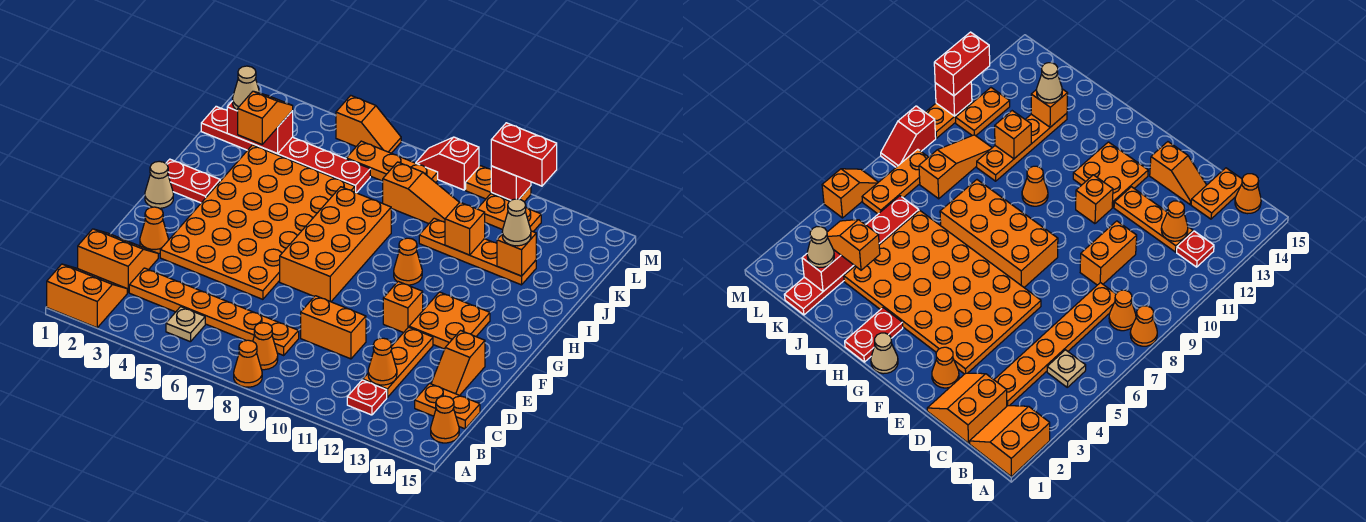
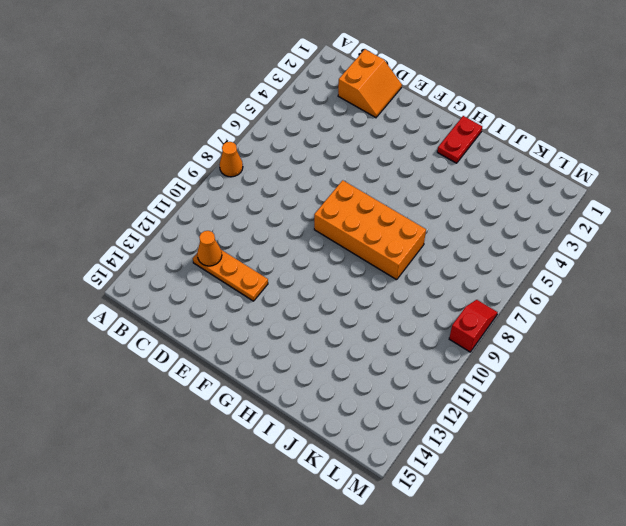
none -> orange 2x2 slope [47,264,127,328]
none -> tan 1x1 plate [166,307,205,342]
none -> orange 1x1 cone [253,323,278,370]
none -> red 1x1 plate [347,380,387,415]

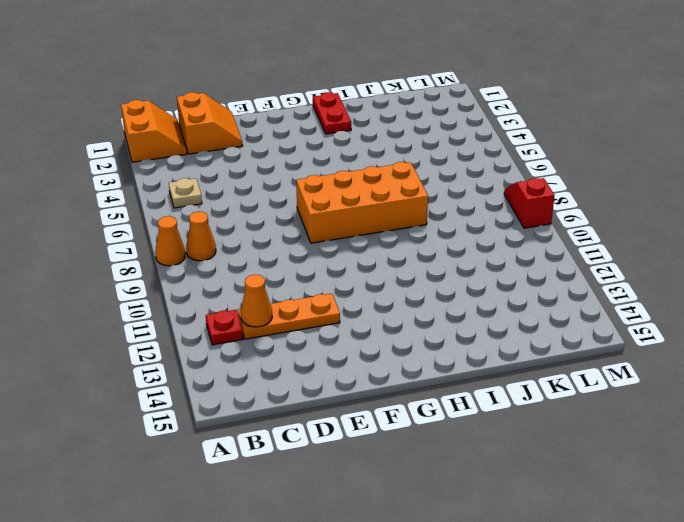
none -> orange 1x1 cone [431,396,459,443]
none -> orange 1x6 plate [129,268,299,355]
none -> orange 1x2 plate [415,383,480,429]
none -> orange 1x2 brick [301,296,366,359]

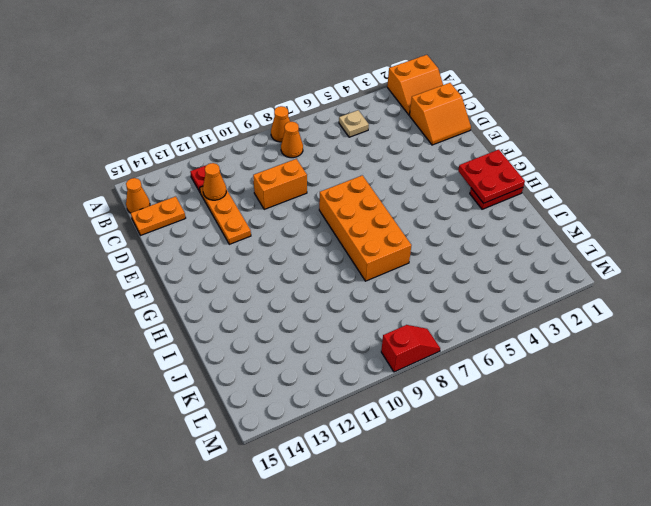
red 2x2 plate [458,150,525,203] -> none
none -> orange 1x6 plate [129,268,299,355]
none -> orange 1x2 slope [431,331,485,395]
none -> orange 1x1 cone [140,207,168,253]
none -> orange 4x6 plate [160,145,355,299]

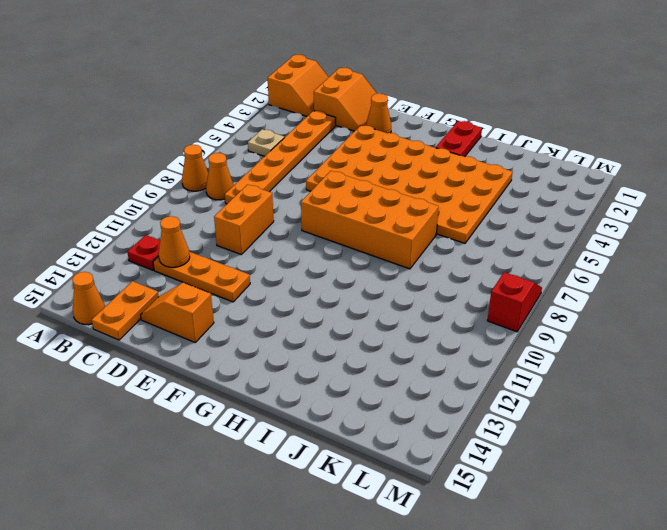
none -> orange 1x1 brick [383,282,423,333]
none -> orange 2x2 plate [409,292,490,349]
none -> tan 1x1 cone [145,161,173,208]
none -> orange 1x1 cone [394,238,422,285]

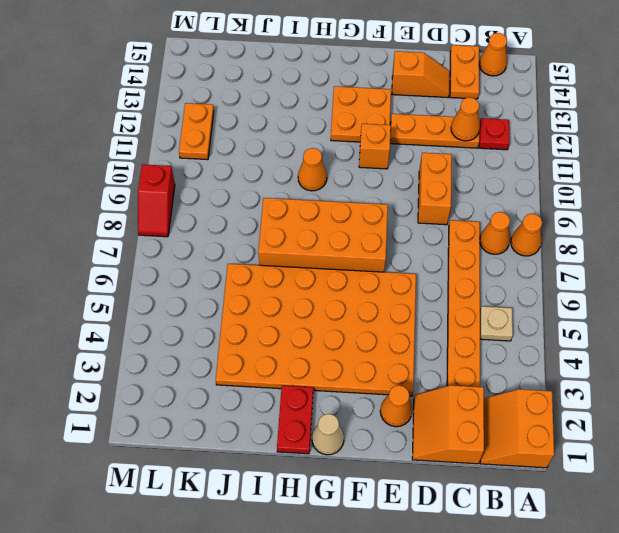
none -> orange 1x4 plate [419,218,536,285]
none -> red 1x6 plate [201,106,370,193]
none -> orange 1x3 slope [383,162,459,224]
none -> orange 1x3 plate [346,141,438,183]

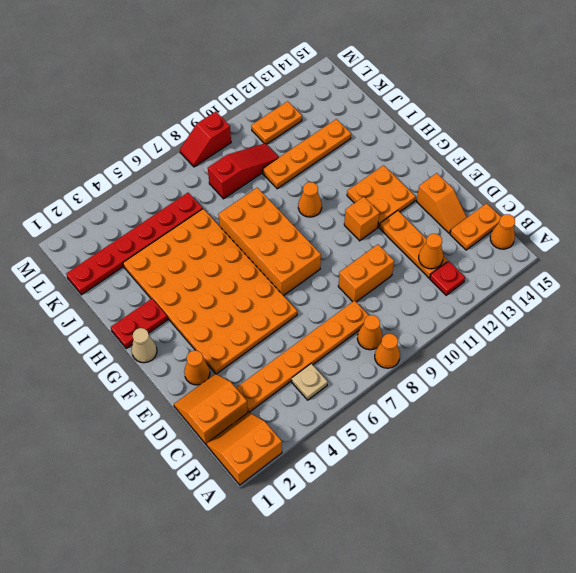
red 1x3 slope [208,143,279,199] -> orange 1x3 slope [383,162,459,224]
none -> orange 1x3 plate [346,141,438,183]
none -> orange 1x2 slope [336,96,401,153]
none -> orange 1x2 plate [466,166,531,202]
none -> orange 1x1 brick [445,202,485,255]

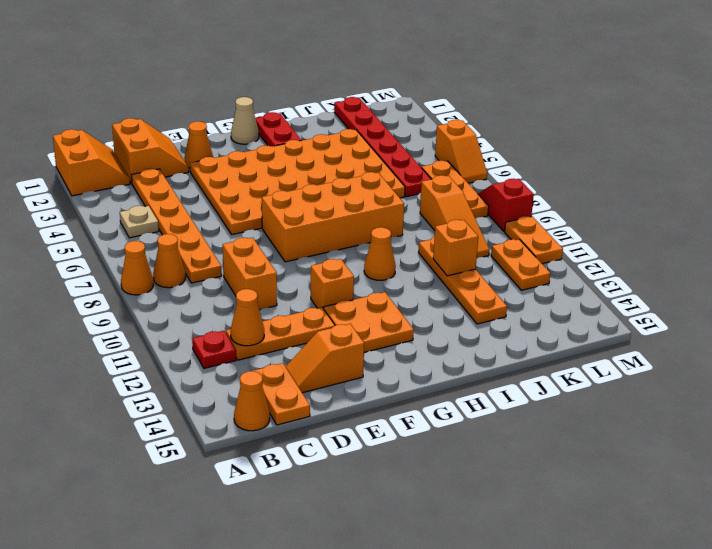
none -> orange 1x1 brick [497,231,536,276]
none -> red 1x2 brick [227,101,293,154]
none -> red 1x1 brick [491,166,531,200]
none -> orange 1x2 slope [238,91,293,144]

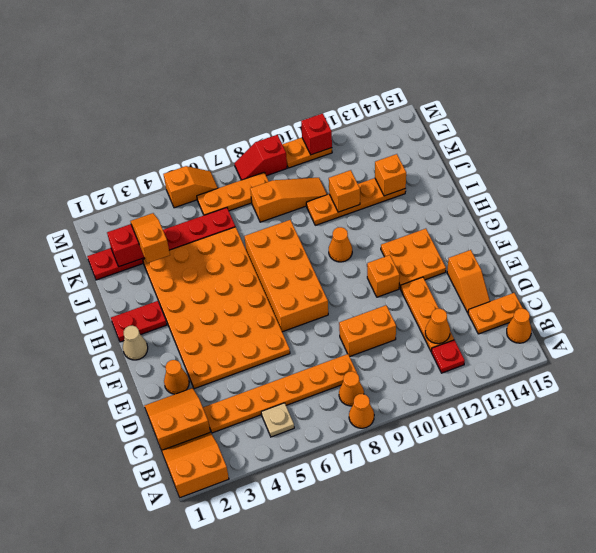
none -> orange 1x2 plate [478,194,541,232]
none -> tan 1x1 cone [502,199,531,246]
none -> tan 1x1 cone [233,66,260,110]
none -> red 1x2 brick [491,123,557,186]

